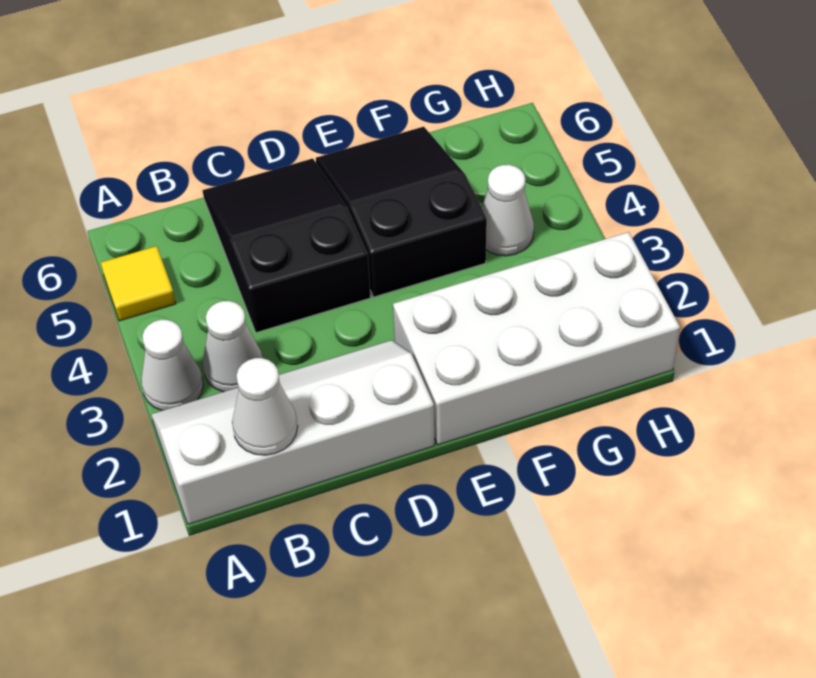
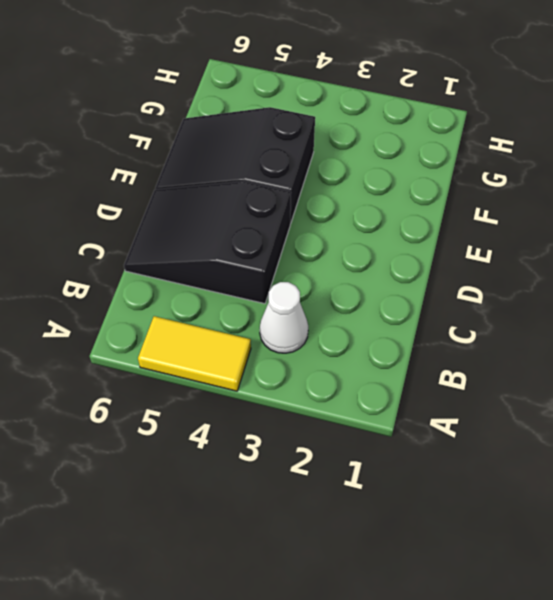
yellow 1x2 tile [138,316,251,391] -> yellow 1x1 tile [101,246,176,321]
none -> white 2x4 slope [151,340,435,524]
none -> white 1x1 cone [141,320,203,411]

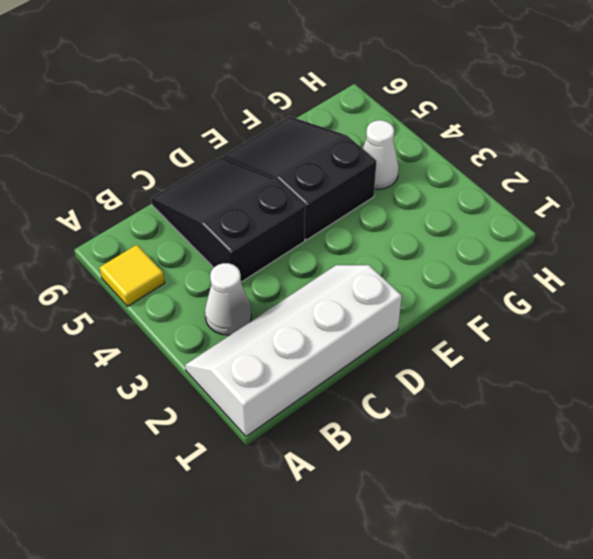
none -> white 1x1 cone [141,320,203,411]
none -> white 2x4 brick [393,232,680,445]

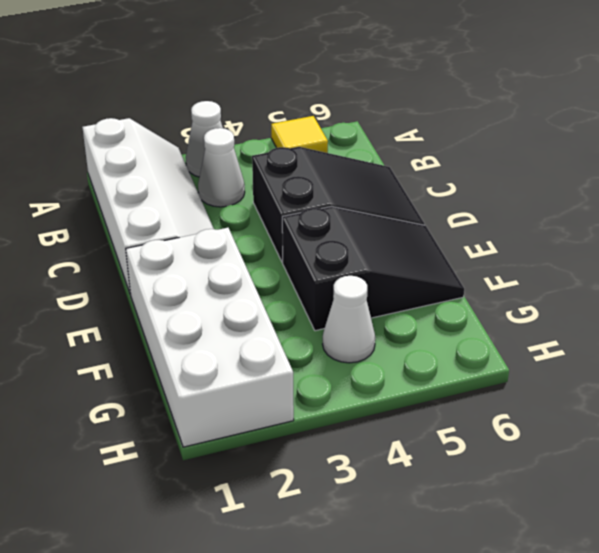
none -> white 1x1 cone [232,358,298,455]

